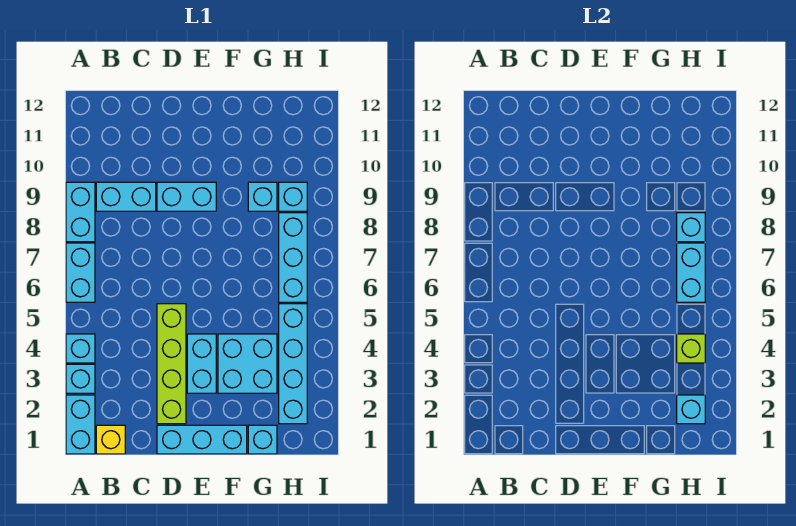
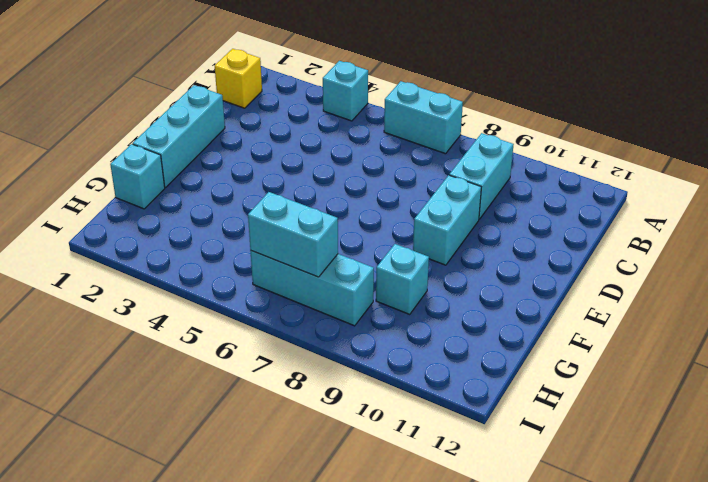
none -> cyan 1x2 brick [66,395,95,454]
none -> cyan 1x1 brick [66,364,95,393]
none -> cyan 1x2 brick [66,182,95,242]

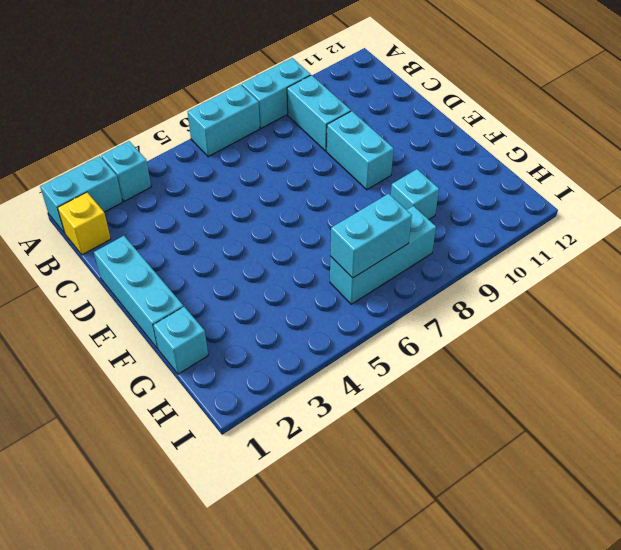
none -> cyan 1x1 brick [66,334,95,363]
none -> lime 1x4 brick [157,304,186,424]
none -> cyan 1x2 brick [187,334,216,393]

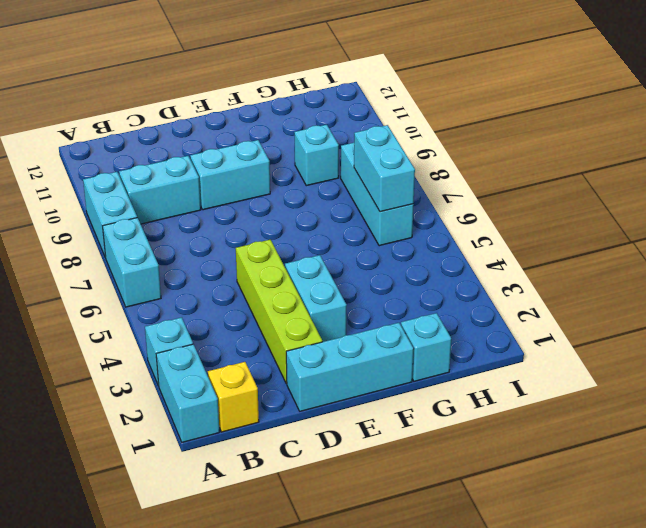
none -> cyan 1x1 brick [66,334,95,363]
none -> cyan 2x2 brick [218,334,277,393]
none -> cyan 1x4 brick [279,304,307,424]

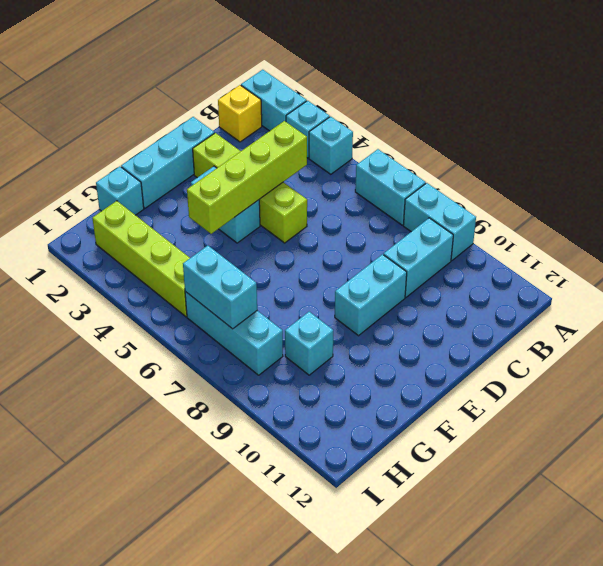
lime 1x4 brick [187,121,307,234] -> none
lime 1x4 brick [92,201,190,317] -> cyan 1x4 brick [279,304,307,424]
none -> cyan 2x2 brick [218,334,277,393]
none -> cyan 1x1 brick [279,182,307,211]
none -> cyan 1x1 brick [677,395,705,424]

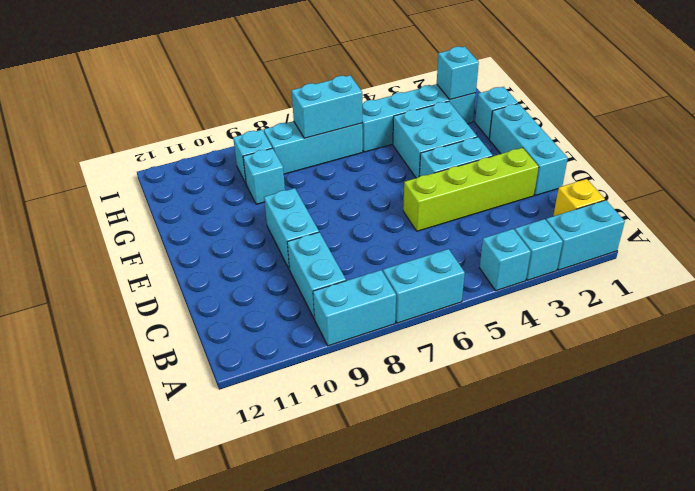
none -> lime 1x1 brick [677,334,705,363]
none -> cyan 1x1 brick [677,213,705,242]

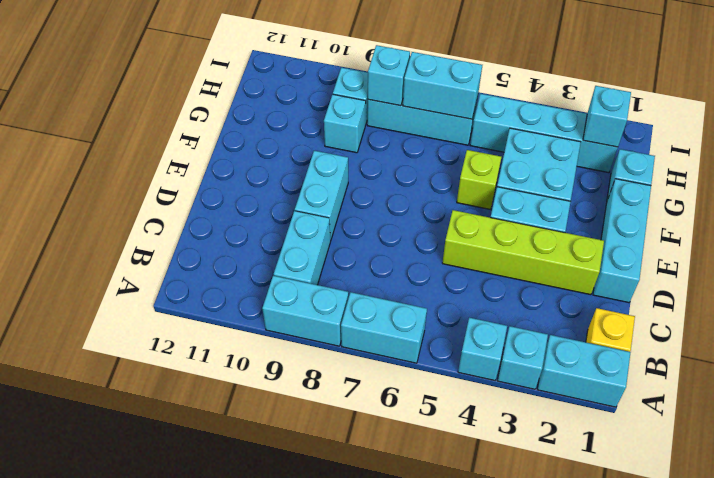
lime 1x1 brick [457,150,501,210] -> lime 1x1 brick moved to [677,334,705,363]

